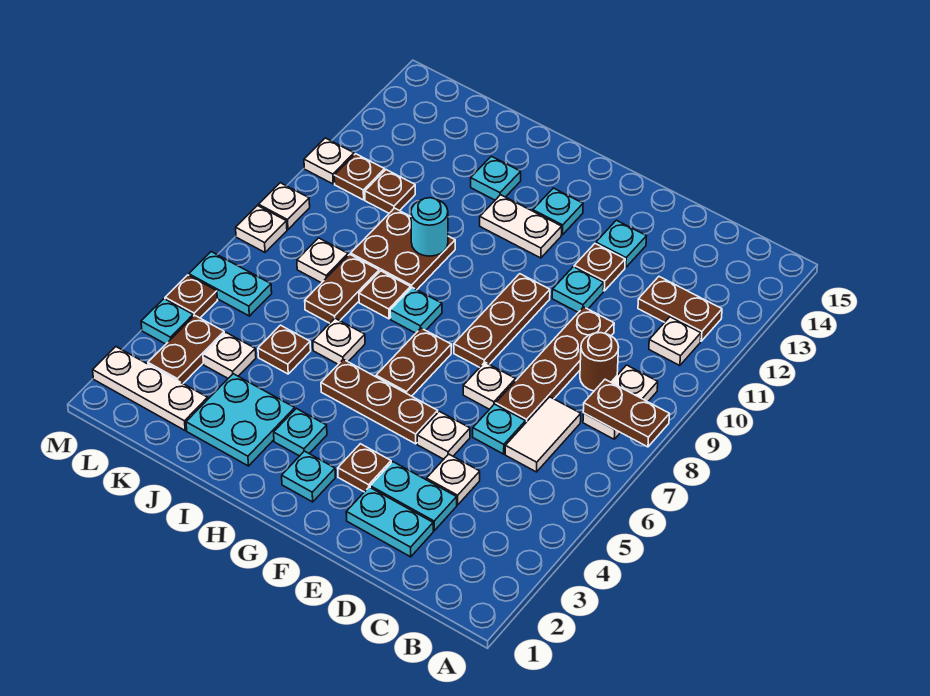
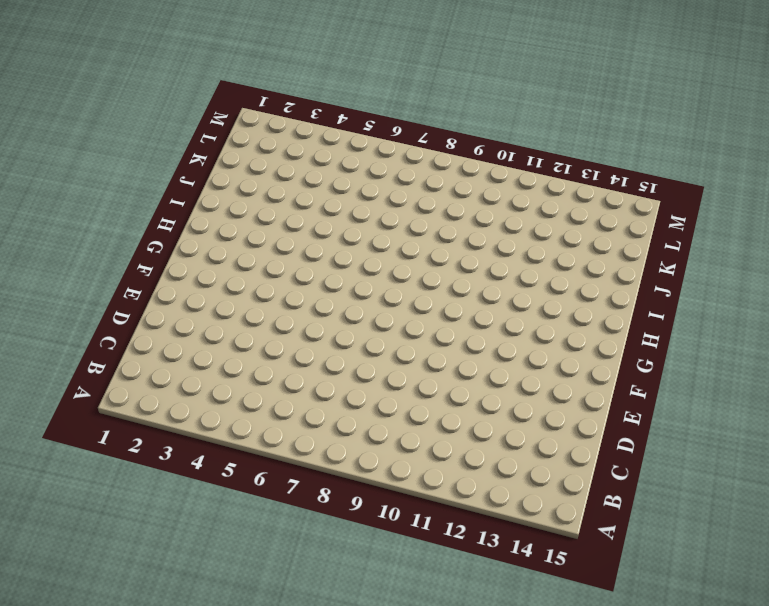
none -> white 1x2 plate [583,365,658,439]
none -> white 1x1 plate [649,317,701,366]
none -> brown 1x2 plate [638,277,722,341]
none -> white 1x2 tile [505,397,581,472]

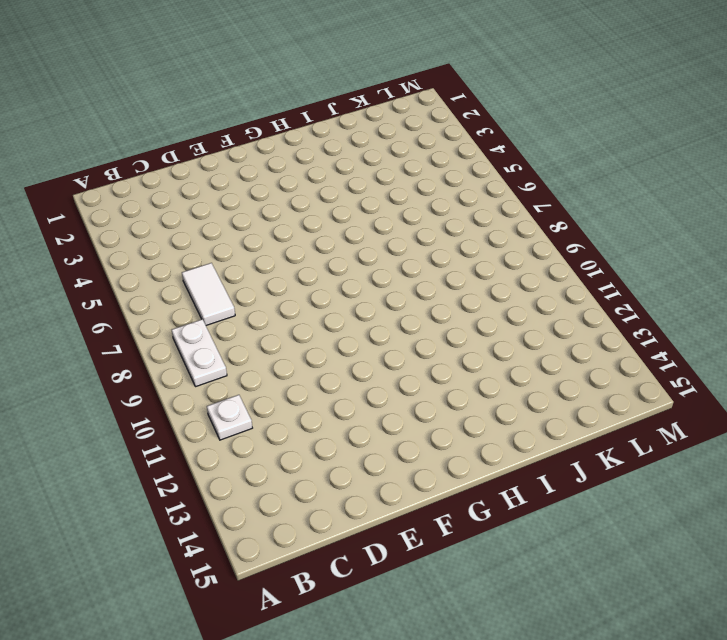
none -> brown 1x2 plate [638,277,722,341]
none -> brown 1x1 round brick [580,333,619,391]
none -> cyan 1x2 plate [346,487,433,557]
none -> cyan 1x2 plate [370,462,457,531]

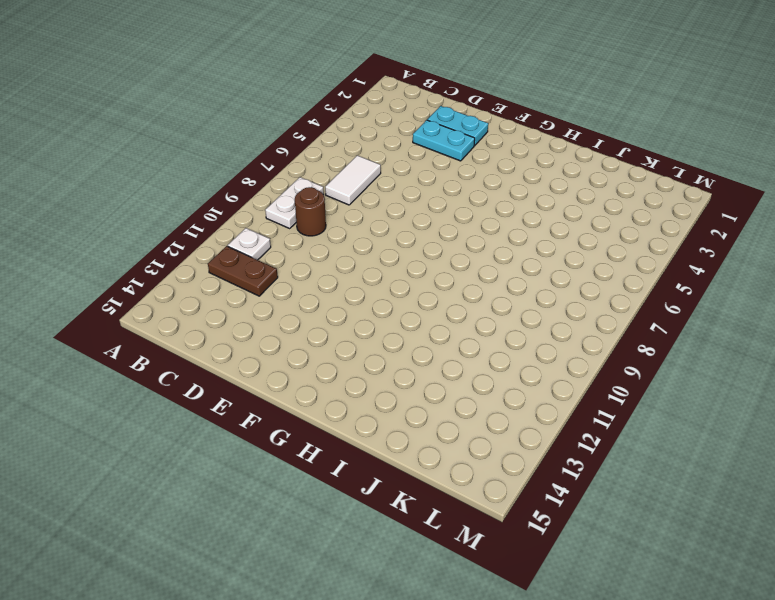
none -> white 1x1 plate [426,454,480,505]
none -> cyan 1x1 plate [473,404,526,454]
none -> brown 1x4 plate [496,307,614,423]
none -> white 1x1 plate [417,411,470,459]

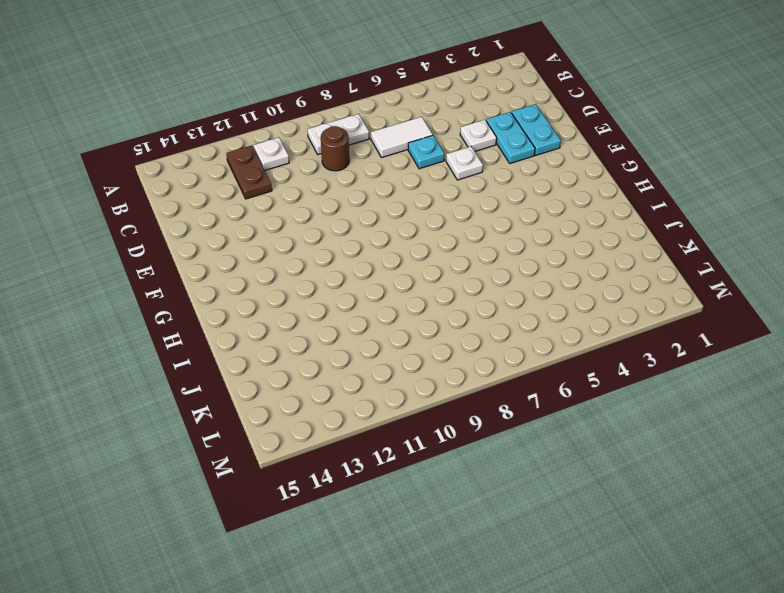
none -> brown 1x4 plate [496,307,614,423]
none -> white 1x1 plate [463,362,516,409]
none -> cyan 1x1 plate [552,267,604,312]
none -> brown 1x1 plate [574,244,625,291]

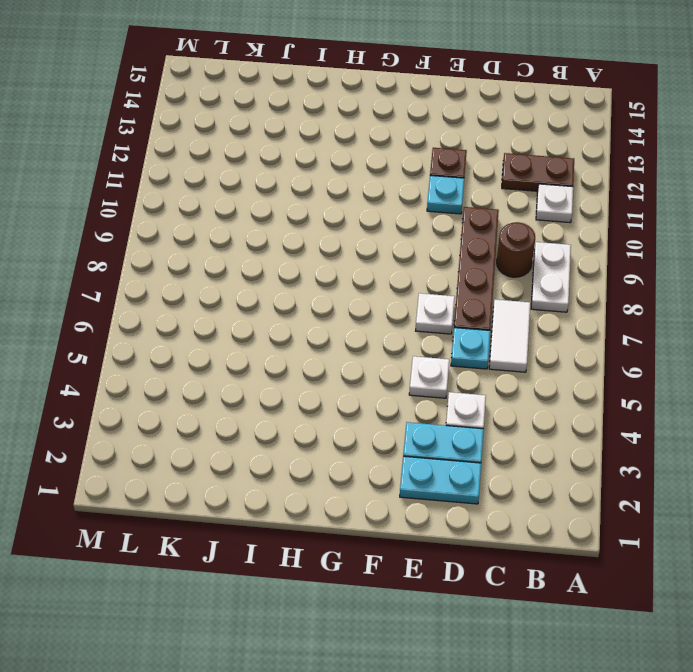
none -> cyan 1x1 plate [596,220,647,268]
none -> brown 1x1 plate [338,444,391,492]
none -> brown 1x3 plate [321,359,438,444]
none -> brown 1x3 plate [454,274,550,367]

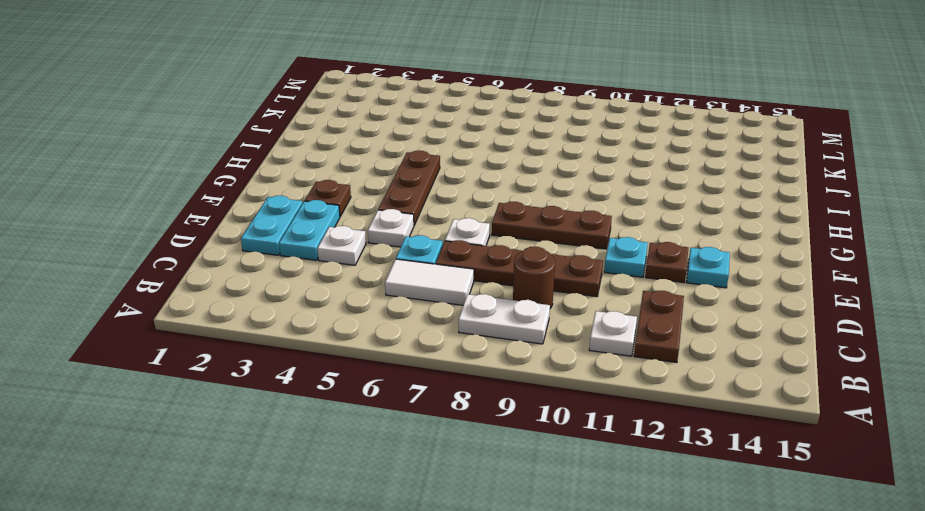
none -> cyan 1x1 plate [282,451,335,502]
none -> brown 1x2 plate [376,328,451,396]
none -> white 1x2 plate [480,195,562,258]
none -> cyan 1x1 plate [533,188,583,235]

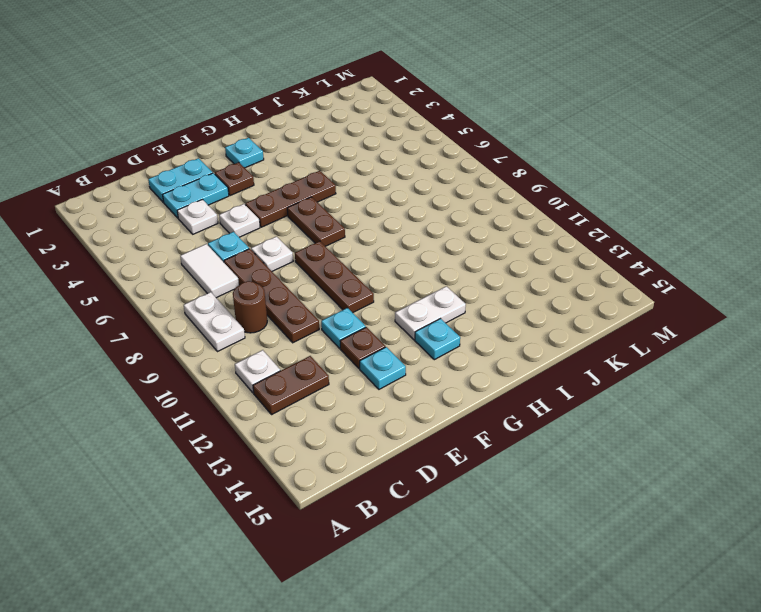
none -> cyan 1x1 plate [274,408,327,456]
none -> cyan 1x1 plate [390,288,442,333]
none -> cyan 2x2 plate [186,374,295,466]
none -> white 1x1 plate [313,318,365,364]

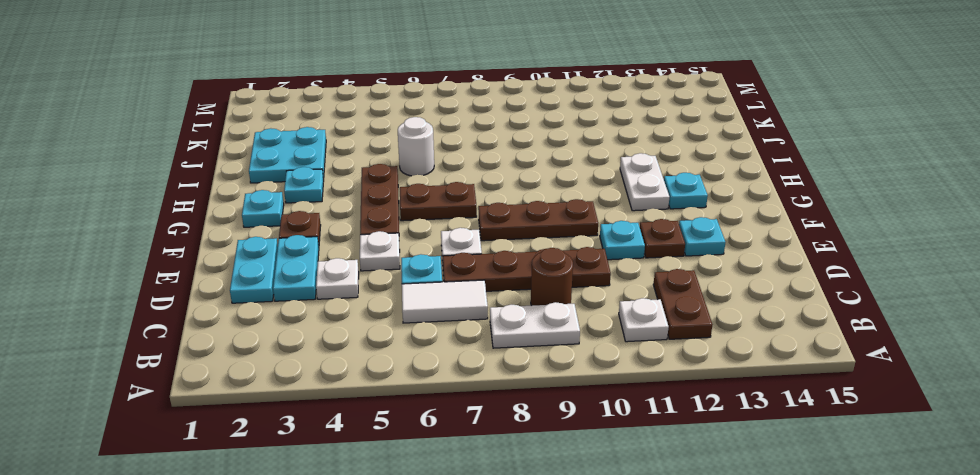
white 1x1 round brick [398,117,434,176] -> white 1x1 plate [313,318,365,364]
none -> cyan 1x1 plate [390,288,442,333]
none -> brown 1x1 plate [359,271,410,319]
none -> brown 2x2 plate [351,208,455,290]
none -> cyan 1x1 plate [471,156,521,200]

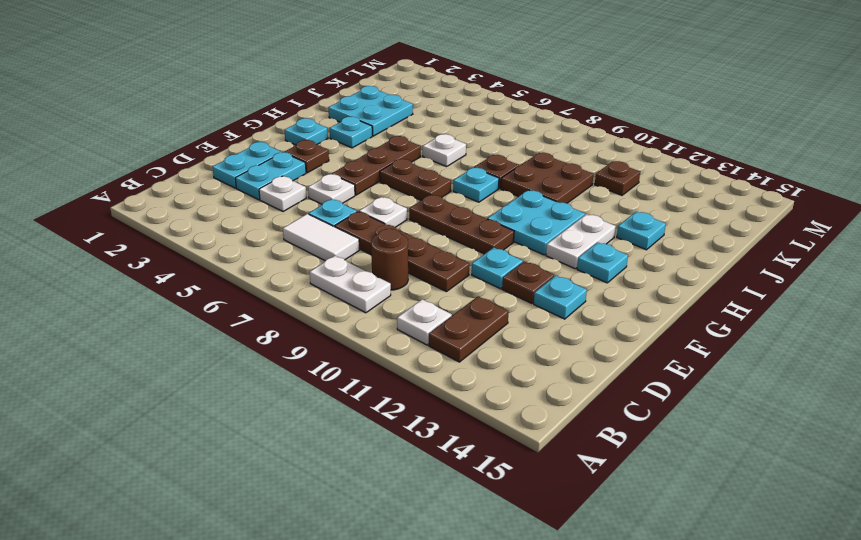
cyan 2x2 plate [487,190,585,255] -> none
none -> brown 1x1 plate [258,325,311,374]
none -> brown 1x2 plate [305,254,379,323]
none -> white 1x3 plate [93,347,208,430]
none -> white 1x1 plate [203,332,256,378]

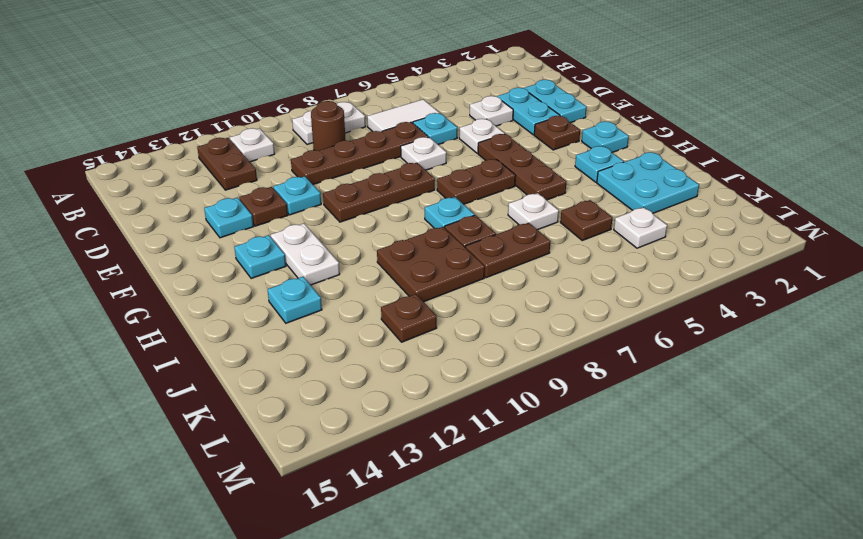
none -> white 1x3 plate [93,347,208,430]
none -> white 1x1 plate [297,238,348,283]
none -> brown 1x2 plate [148,315,224,383]
none -> cyan 1x2 plate [189,252,272,316]

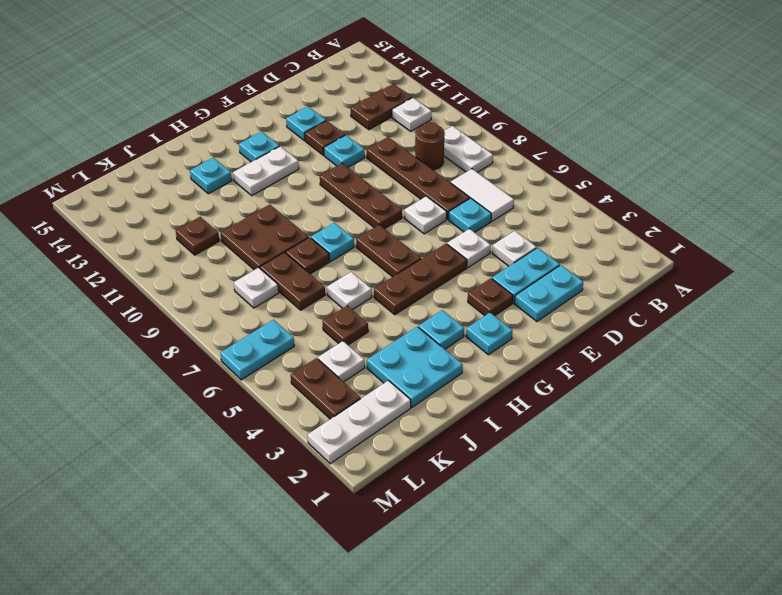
none -> brown 1x1 plate [334,154,385,200]
none -> cyan 1x1 plate [141,299,193,344]
none -> brown 1x1 plate [165,275,217,318]
none -> white 1x1 plate [236,206,287,252]

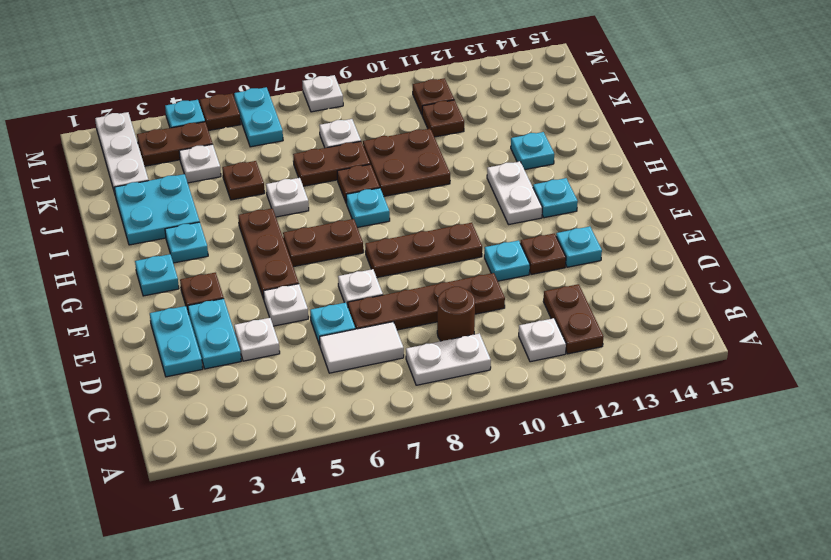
none -> white 1x1 plate [259,183,310,229]
none -> white 1x1 plate [304,138,354,184]
none -> brown 1x2 plate [583,379,669,447]
none -> cyan 1x1 round brick [411,198,448,256]

